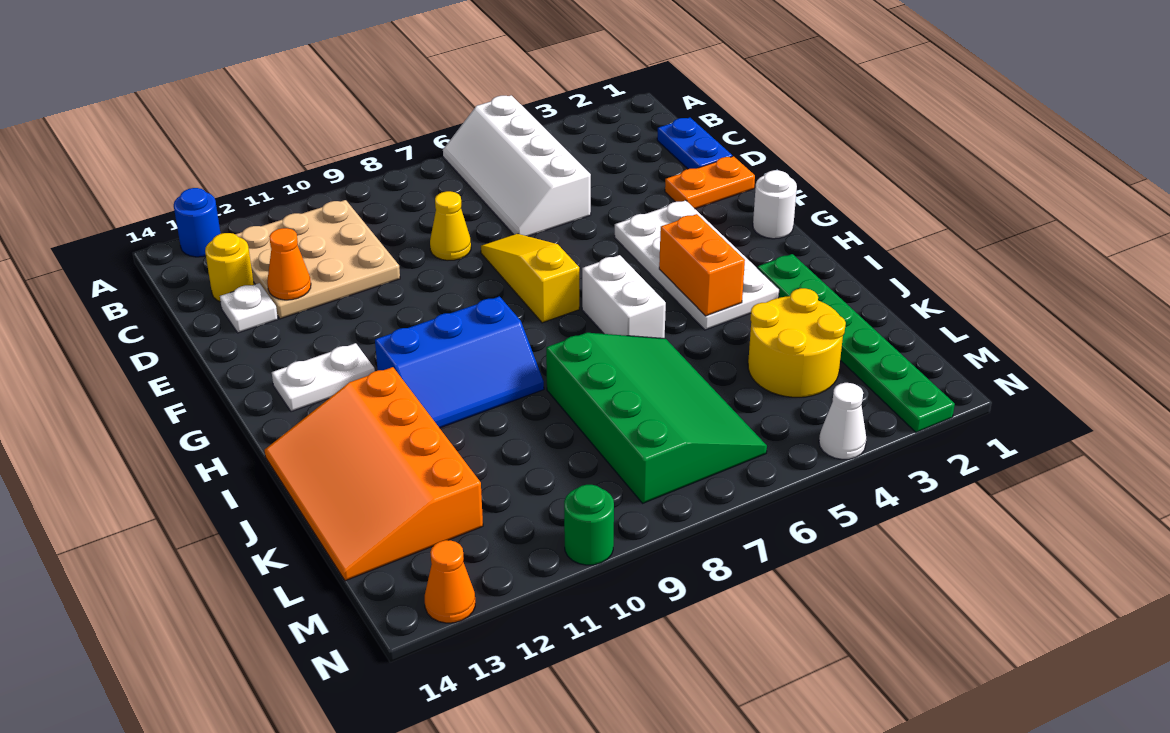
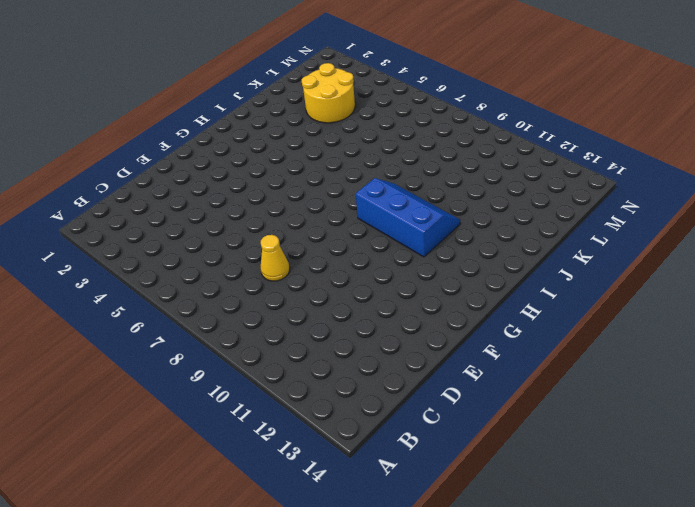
none -> white 2x4 slope [443,95,591,236]
none -> blue 1x1 round brick [174,188,221,257]
none -> tan 3x3 plate [235,200,400,319]

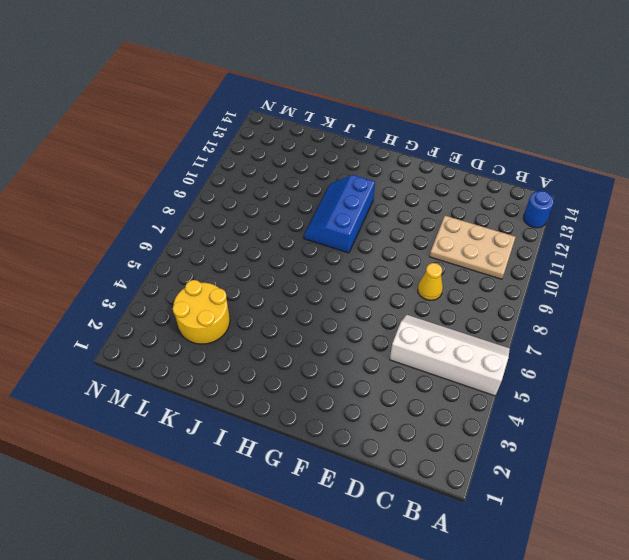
tan 2x3 plate [430,216,516,279] -> tan 3x3 plate [235,200,400,319]
none -> blue 1x2 plate [657,118,732,169]
none -> yellow 1x1 round brick [205,233,254,302]
none -> white 1x1 plate [220,283,278,333]

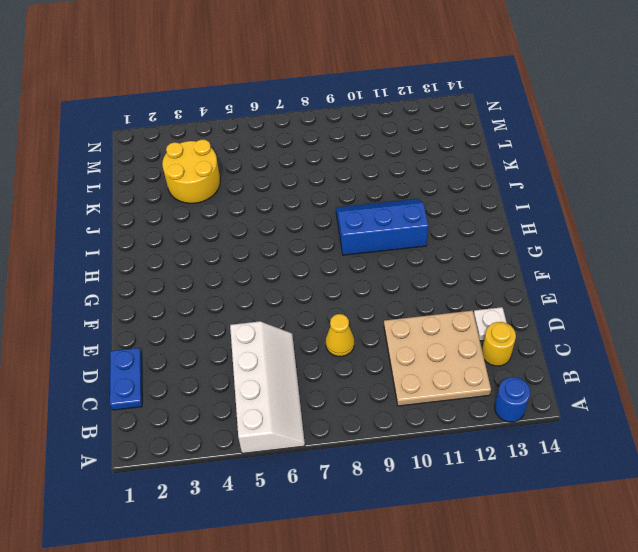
none -> orange 1x2 plate [665,156,755,209]
none -> yellow 1x3 slope [481,234,579,323]
none -> white 2x4 plate [615,200,779,330]

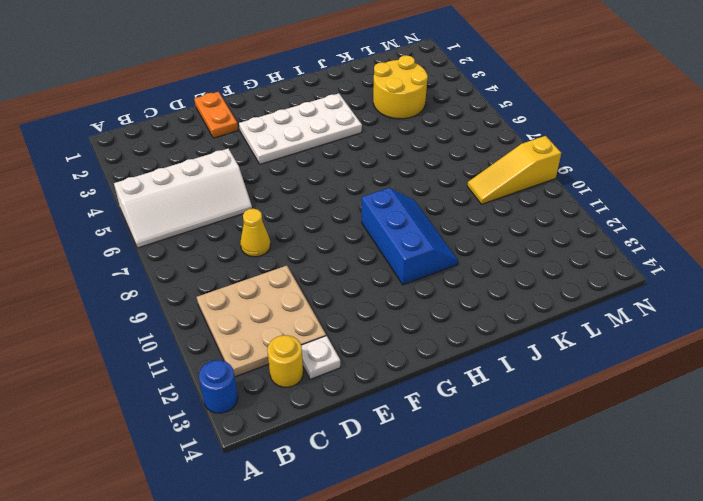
yellow 1x3 slope [467,136,561,204] -> yellow 1x3 slope moved to [481,234,579,323]
none -> blue 1x2 plate [657,118,732,169]
none -> white 1x1 round brick [753,170,797,239]
none -> white 1x2 plate [272,343,375,412]

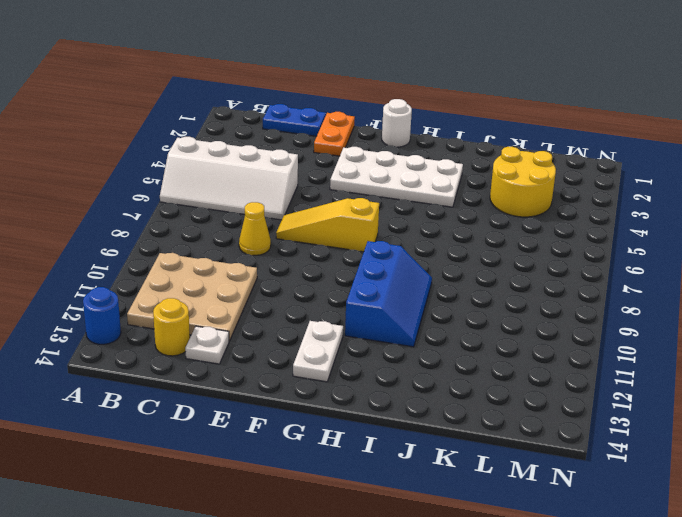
none -> white 1x2 brick [582,255,666,338]
none -> green 1x6 plate [758,254,955,432]
none -> orange 3x4 slope [265,367,483,581]

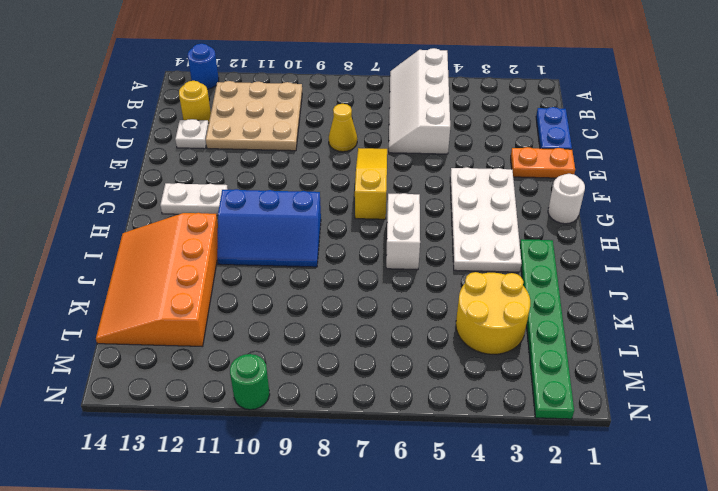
none -> green 3x4 slope [546,333,767,503]
none -> white 1x1 cone [819,383,866,459]
none -> orange 1x1 cone [425,540,475,623]

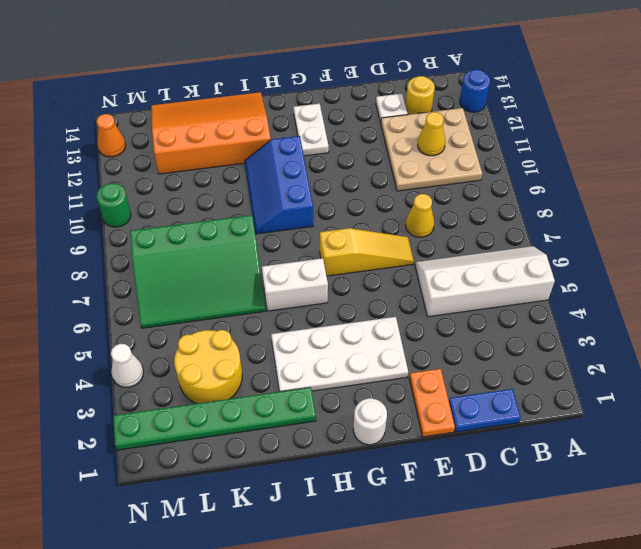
yellow 1x1 cone [418,112,445,156] -> none
none -> orange 1x1 cone [267,228,311,300]
none -> orange 1x2 brick [659,214,745,316]

